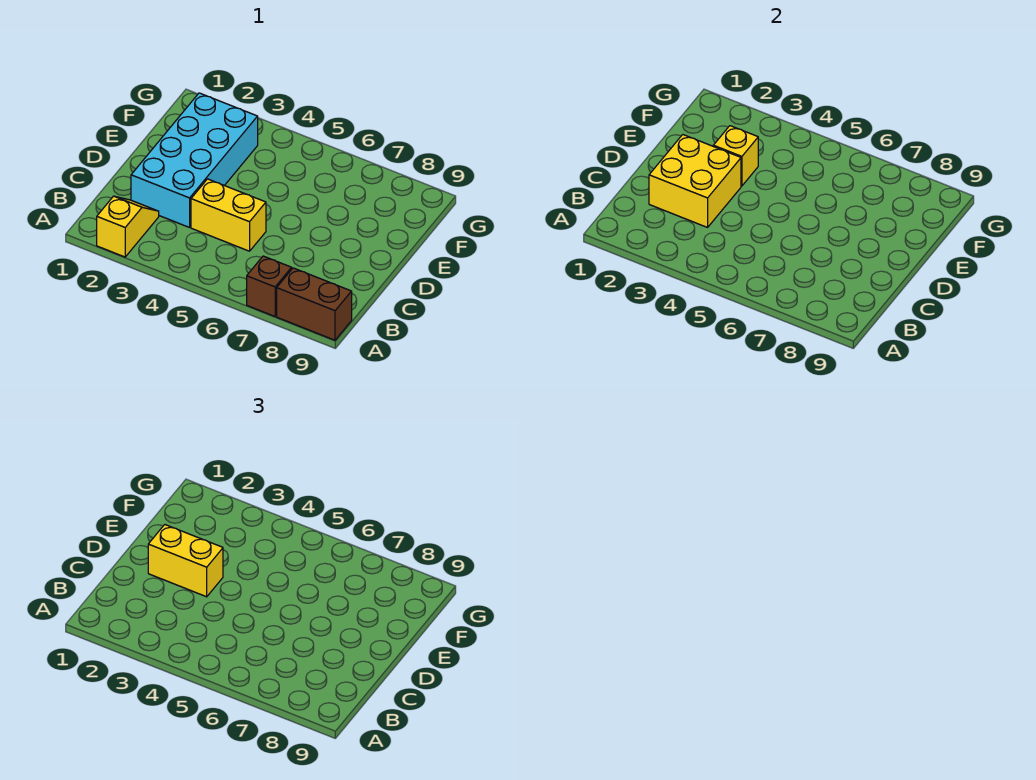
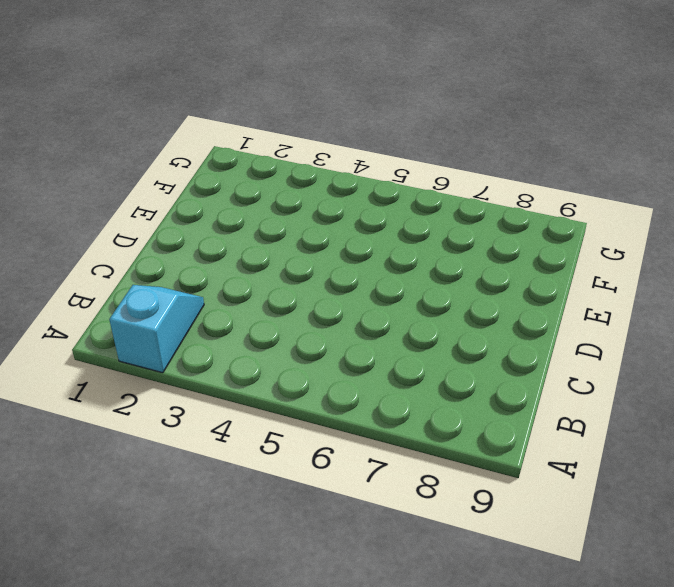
cyan 1x2 slope [109,285,204,373] -> yellow 1x2 slope [97,196,159,257]
none -> brown 1x1 brick [247,256,292,316]
none -> brown 1x2 brick [277,268,352,340]

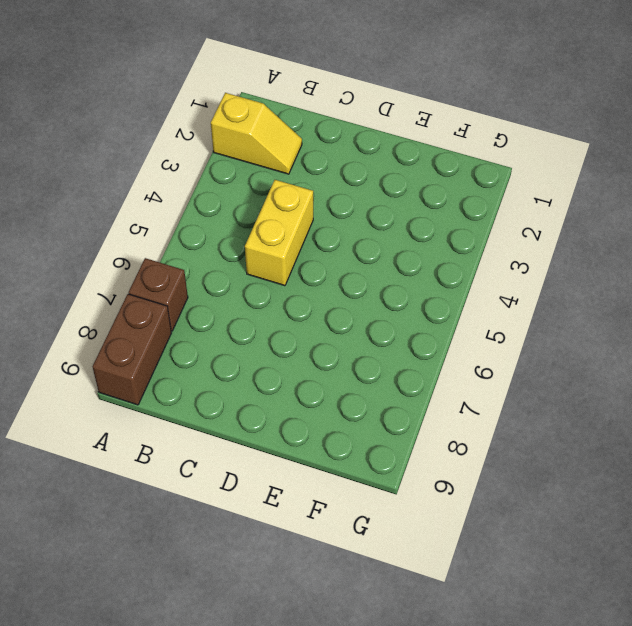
none -> cyan 2x4 brick [131,93,258,227]
none -> yellow 2x2 brick [649,135,741,227]

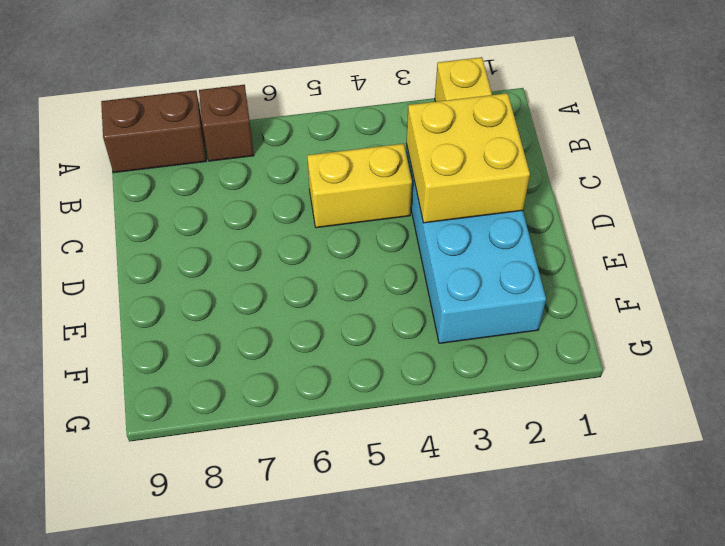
none -> yellow 1x1 brick [713,126,758,186]
none -> yellow 1x2 brick [148,525,223,597]

